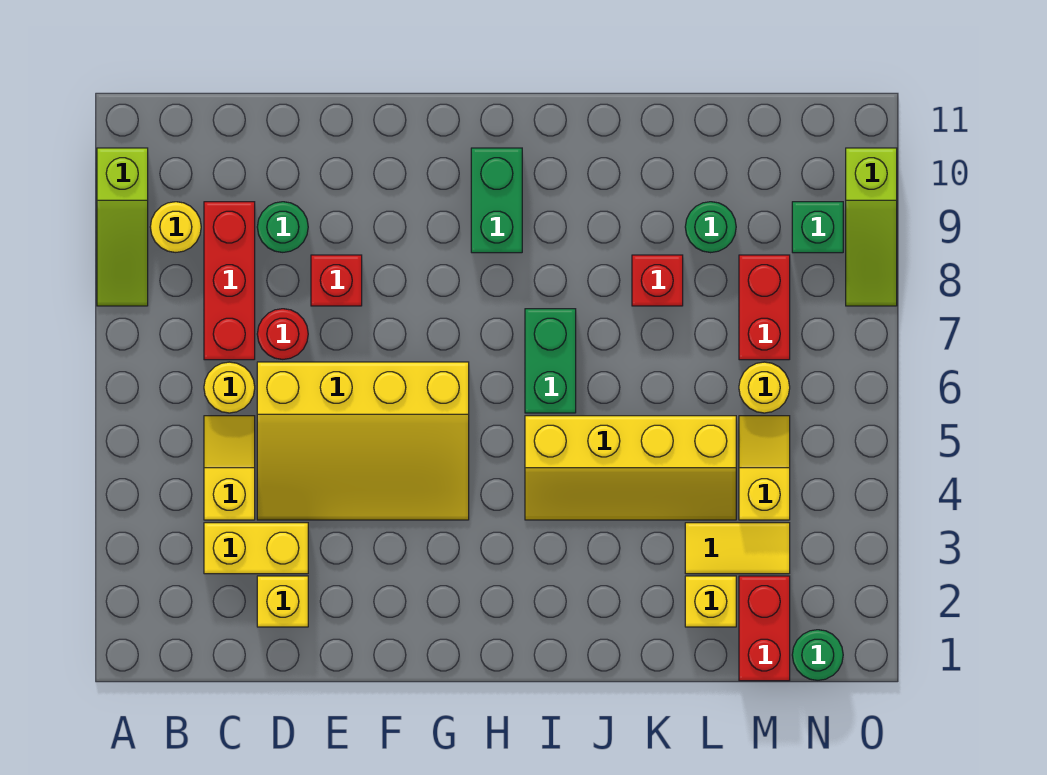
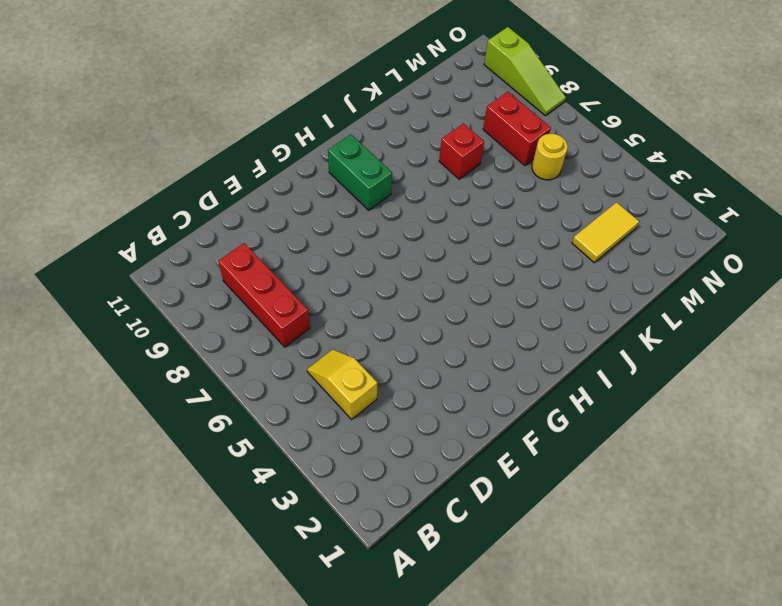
none -> lime 1x3 slope [97,148,148,306]
none -> yellow 1x1 round brick [150,202,201,252]
none -> yellow 1x2 brick [204,523,308,574]

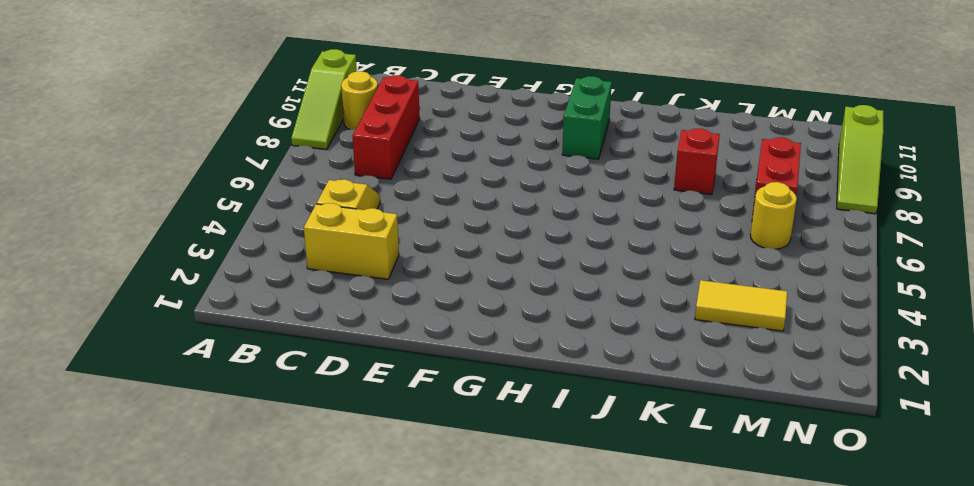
none -> yellow 1x1 round brick [204,362,255,413]
none -> yellow 1x1 brick [257,576,308,627]
none -> yellow 3x4 slope [257,362,469,520]

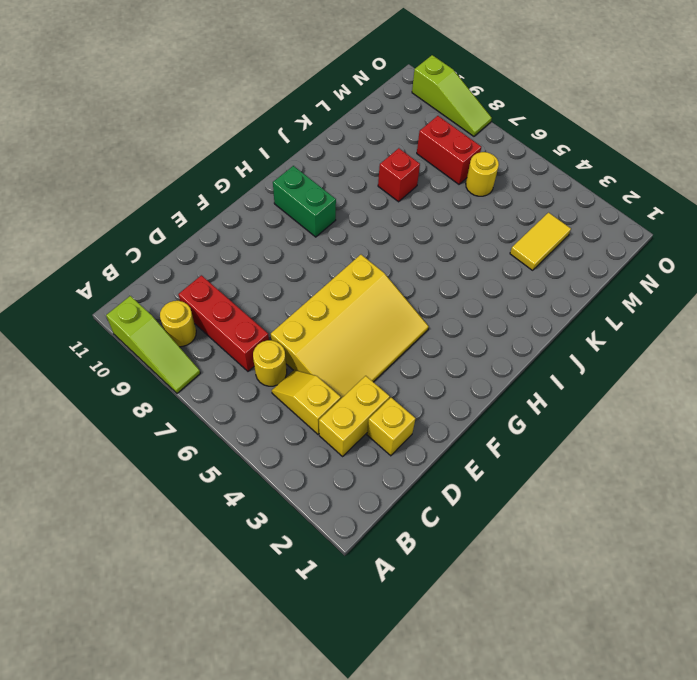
none -> red 1x1 round brick [257,309,308,359]
none -> green 1x1 round brick [257,202,308,252]
none -> red 1x1 brick [311,255,362,306]

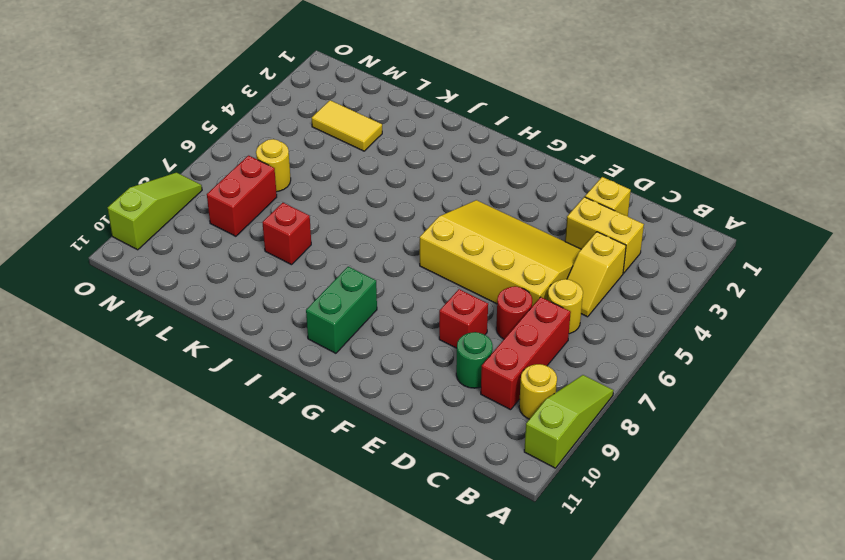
none -> yellow 2x4 slope [525,416,736,520]
none -> green 1x2 brick [525,309,576,413]
none -> yellow 1x1 brick [685,576,736,627]

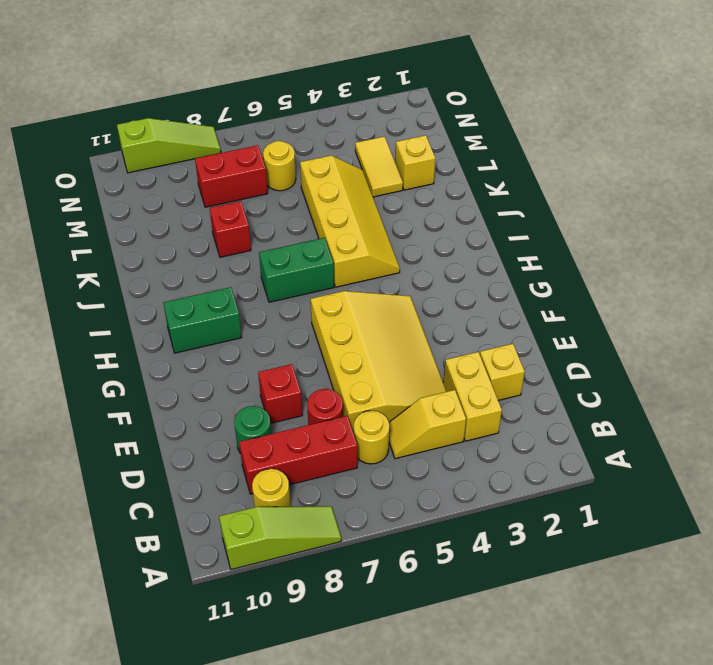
none -> green 1x1 round brick [685,202,736,253]
none -> red 1x2 brick [739,576,790,681]
none -> yellow 1x2 slope [739,416,790,520]

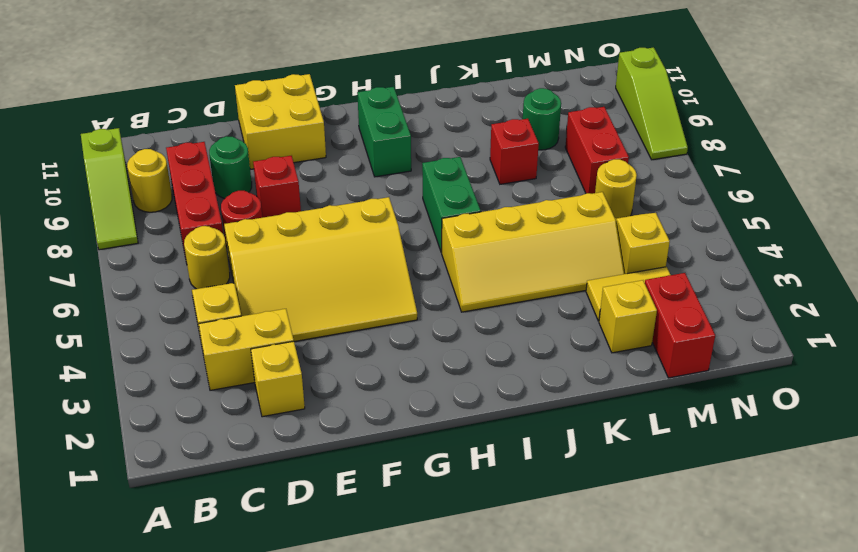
yellow 2x2 brick [235,74,326,169] -> none
none -> green 1x1 round brick [792,630,843,680]
none -> green 1x1 brick [792,202,843,253]

